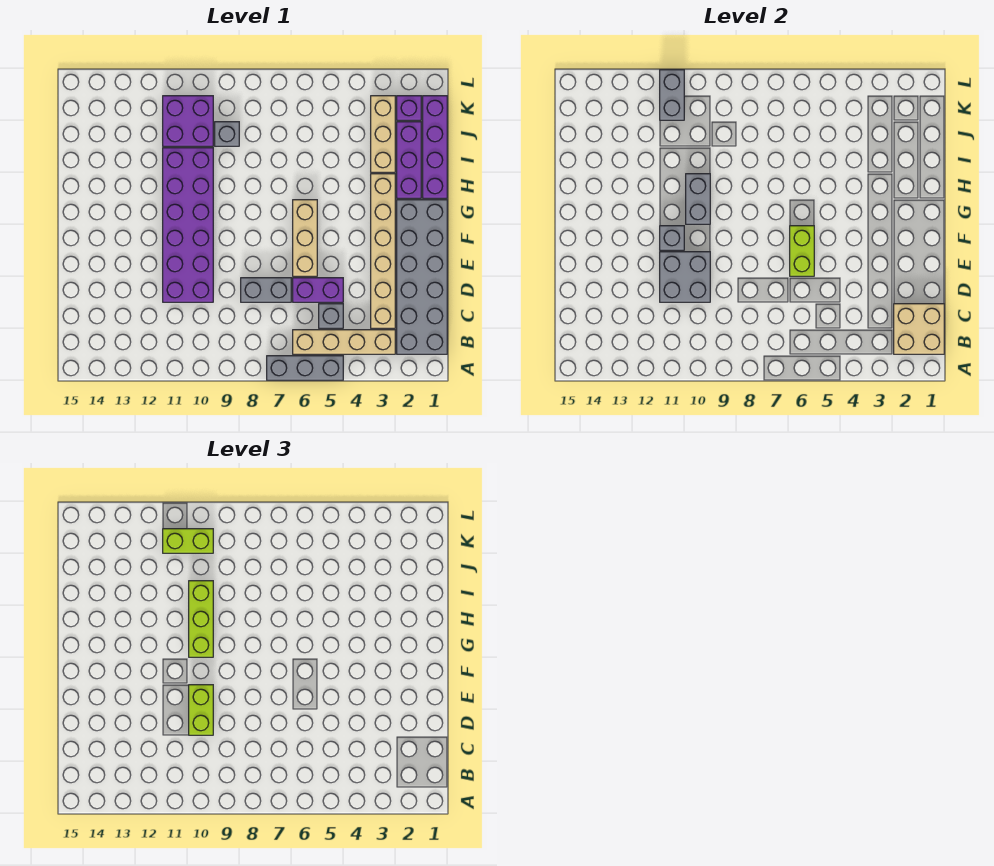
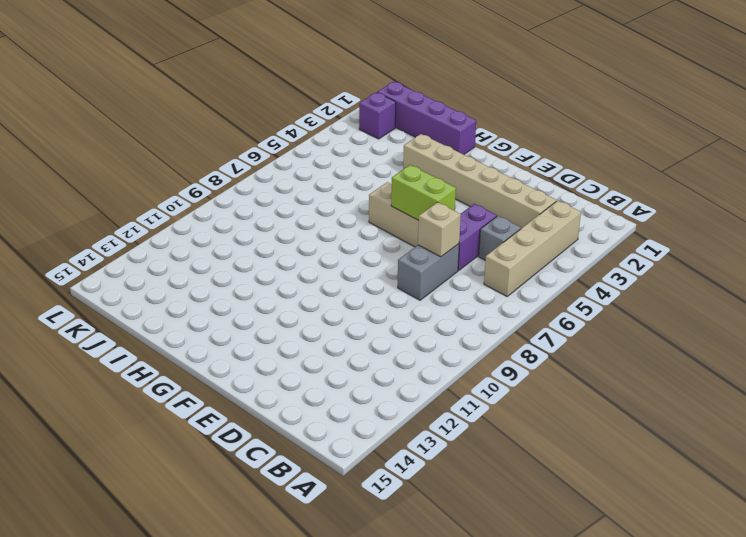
tan 1x1 brick [418,202,461,257] -> none
none -> grey 1x3 brick [267,356,343,380]
none -> grey 2x6 brick [397,200,447,354]
none -> purple 2x6 brick [163,148,213,302]

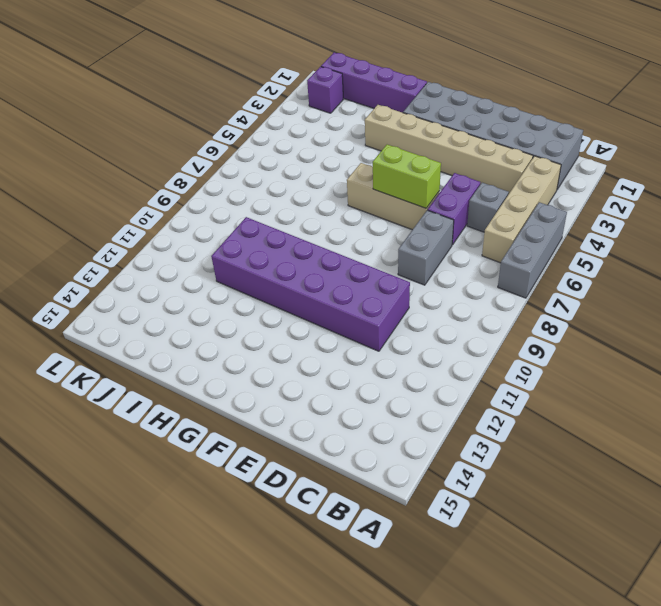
none -> purple 1x3 brick [397,122,421,198]
none -> tan 1x3 brick [371,96,395,172]
none -> grey 1x1 brick [215,122,239,146]

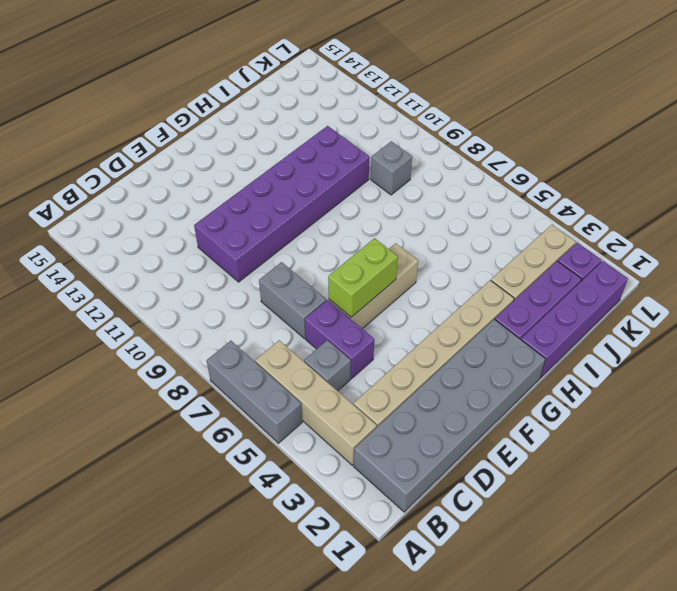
none -> purple 2x2 brick [163,96,213,146]
none -> tan 2x2 brick [894,304,944,354]
none -> grey 2x2 brick [660,252,710,302]

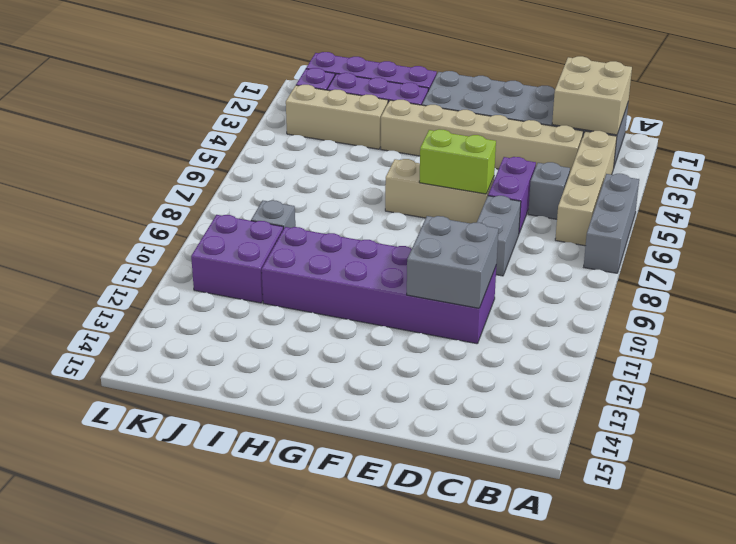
none -> grey 1x1 brick [660,226,684,250]
none -> grey 1x2 brick [686,174,710,224]
none -> grey 1x2 brick [660,70,684,120]

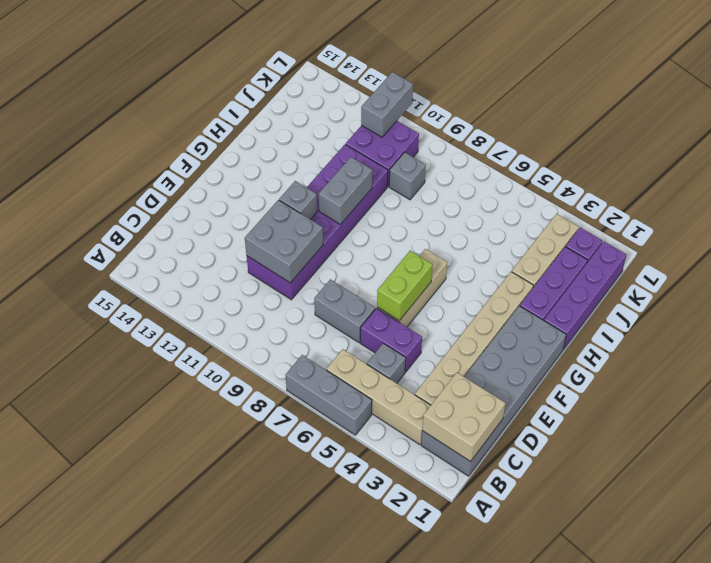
none -> lime 1x2 brick [189,685,213,735]
none -> lime 1x3 brick [189,581,213,657]
none -> lime 1x2 brick [163,529,213,553]

